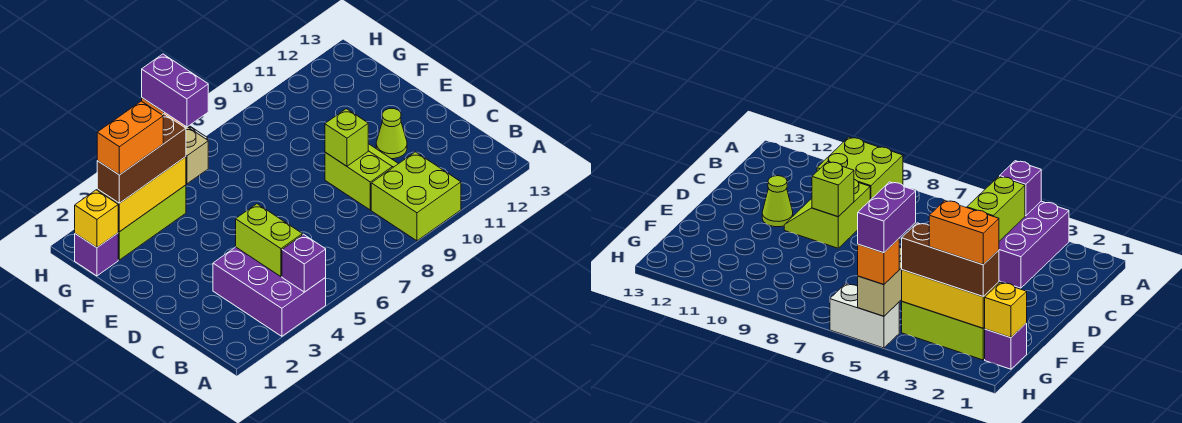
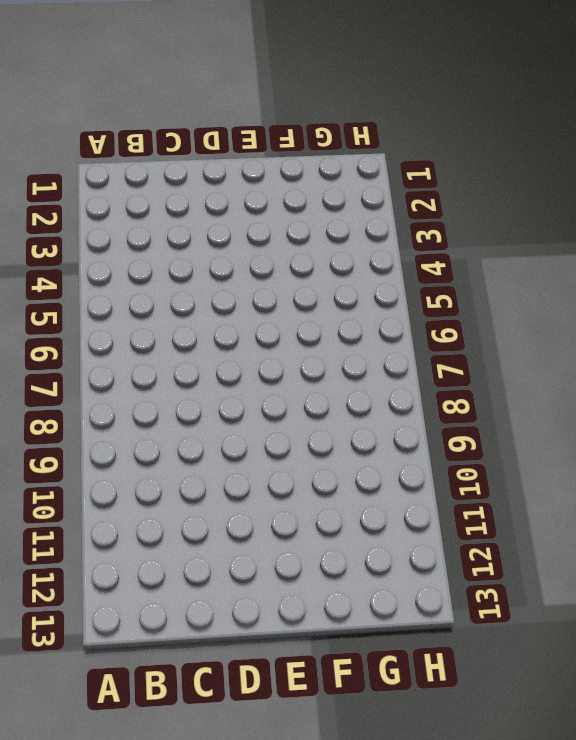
none -> purple 2x3 brick [213,247,326,336]
none -> lime 2x2 brick [371,152,461,241]
none -> lime 2x2 slope [325,144,398,210]

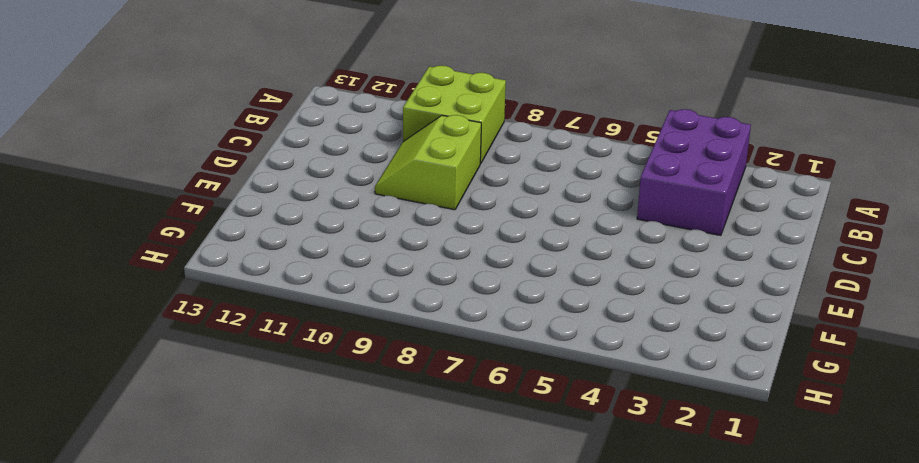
none -> lime 1x1 cone [376,109,407,159]
none -> purple 1x1 brick [75,233,118,276]
none -> lime 1x3 brick [118,185,186,260]

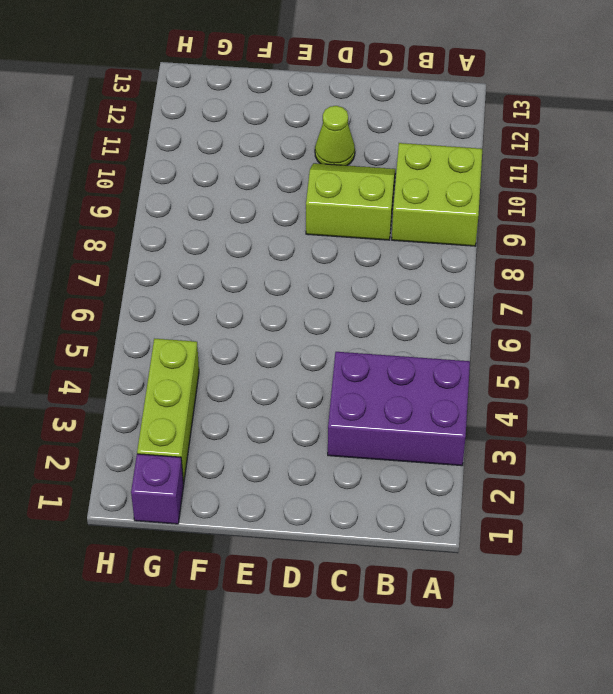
none -> white 1x2 brick [830,284,899,348]
none -> purple 1x1 brick [282,234,326,292]
none -> lime 1x2 brick [236,204,302,277]

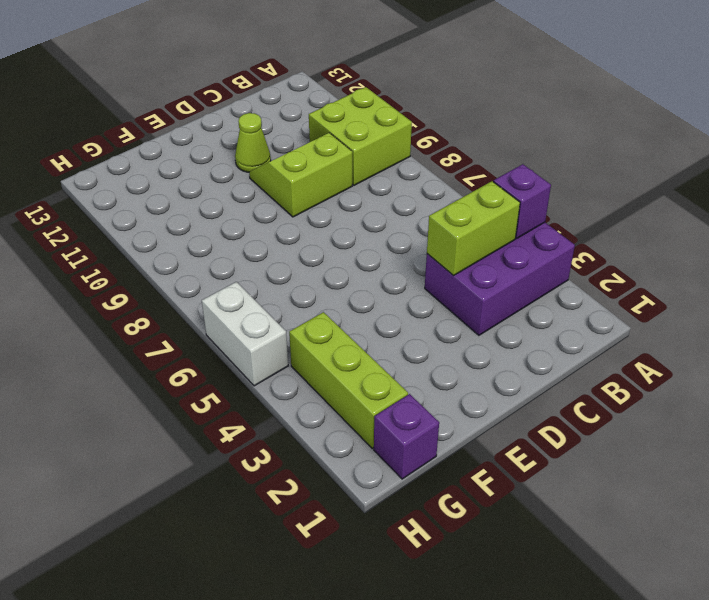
none -> lime 1x1 brick [325,109,368,166]
none -> yellow 1x1 brick [75,190,118,248]
none -> yellow 1x3 brick [97,157,186,232]

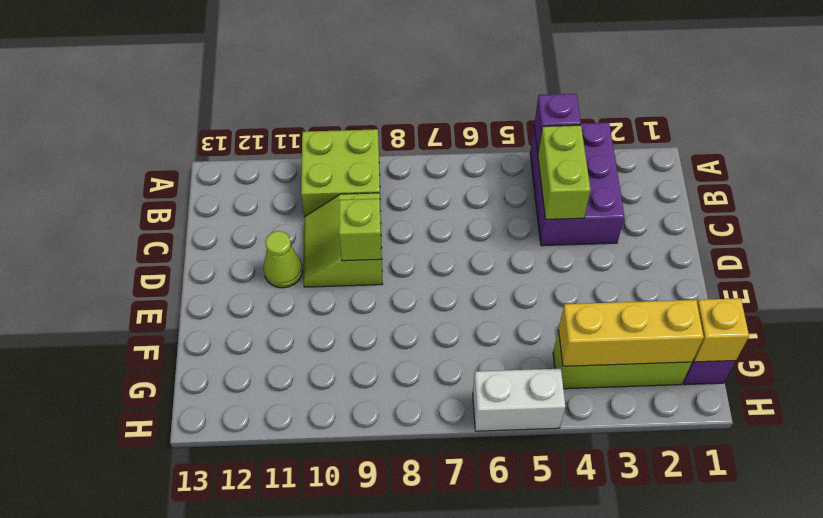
none -> tan 1x2 brick [183,126,208,184]
none -> brown 1x3 brick [97,114,186,203]
none -> orange 1x1 brick [858,239,899,285]

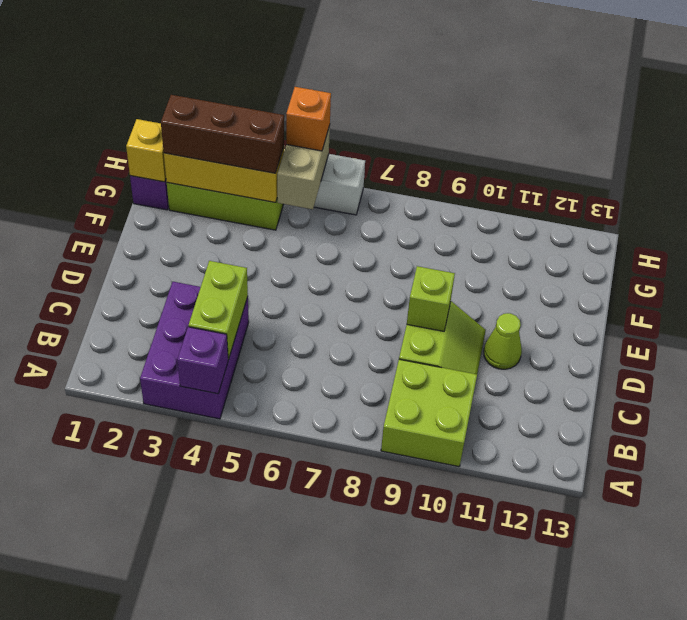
none -> orange 1x2 brick [97,101,163,175]
none -> purple 1x2 brick [142,54,208,127]

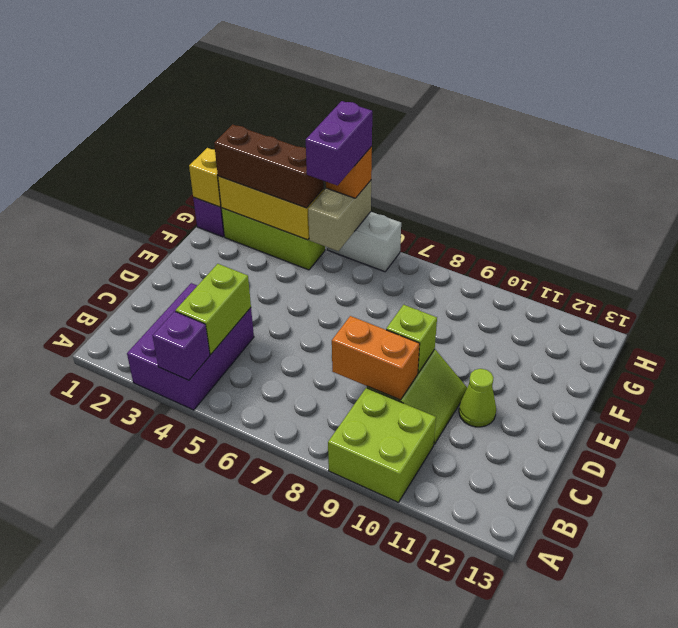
orange 1x2 brick [332,316,420,400] -> orange 1x2 brick moved to [97,101,163,175]

